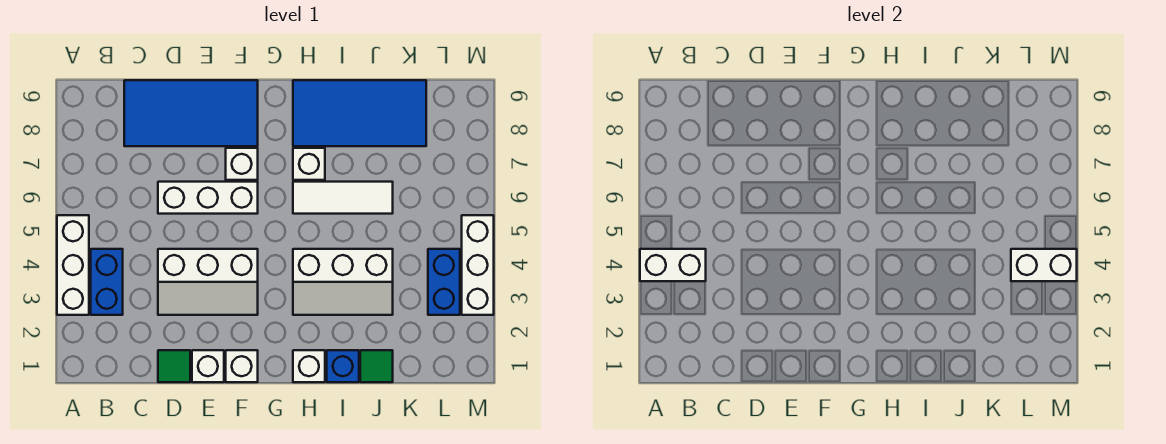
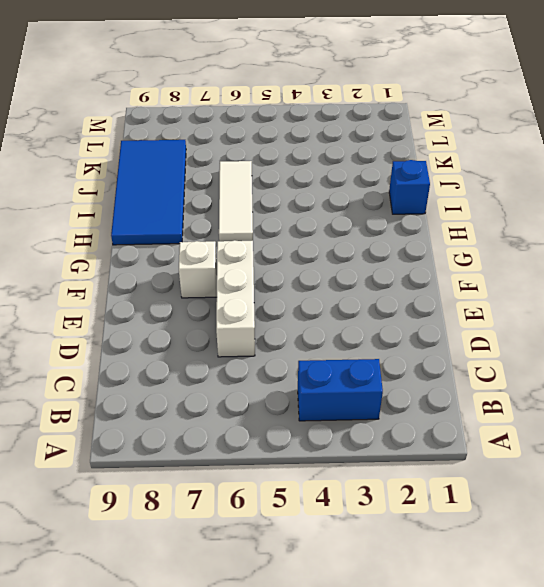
none -> white 1x3 brick [57,215,89,315]
none -> blue 2x4 tile [124,80,258,146]
none -> green 1x1 tile [158,350,190,382]

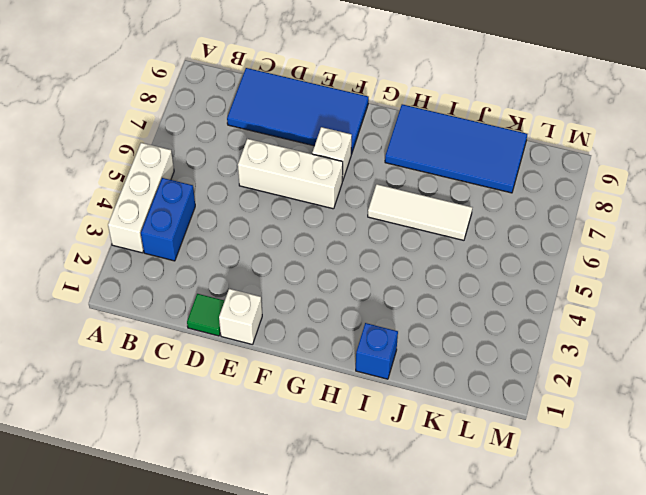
none -> white 2x3 slope [158,249,258,315]
none -> white 1x1 brick [226,350,258,382]
none -> white 1x1 brick [293,350,325,382]

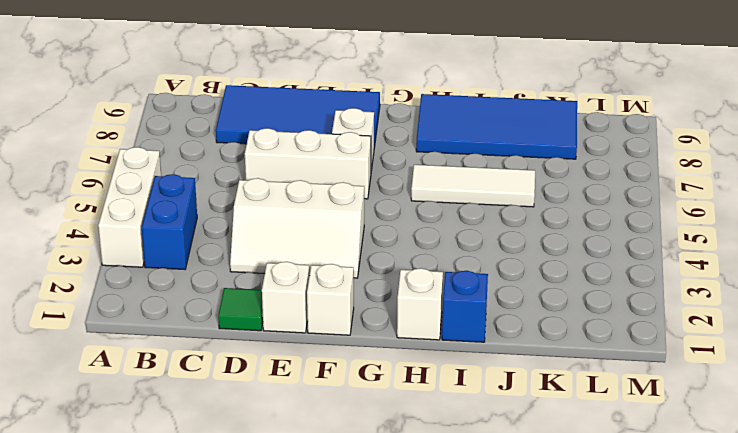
none -> white 2x3 slope [293,249,393,315]
none -> white 1x1 brick [293,148,325,180]
none -> green 1x1 tile [360,350,393,382]

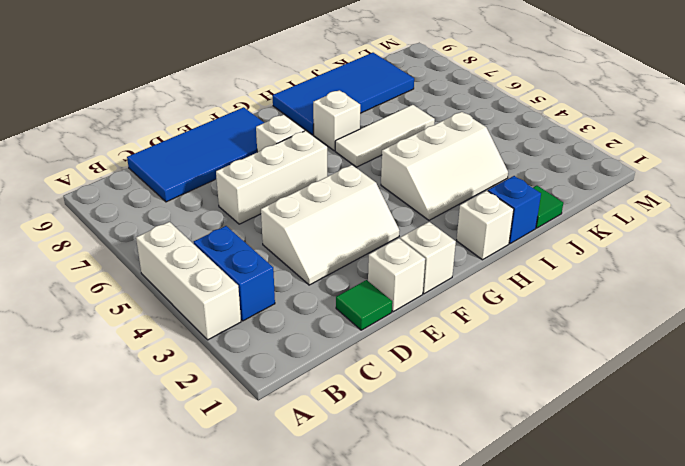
none -> blue 1x2 brick [428,249,460,315]
none -> white 1x3 brick [462,215,494,315]
none -> white 1x2 brick [640,249,706,281]

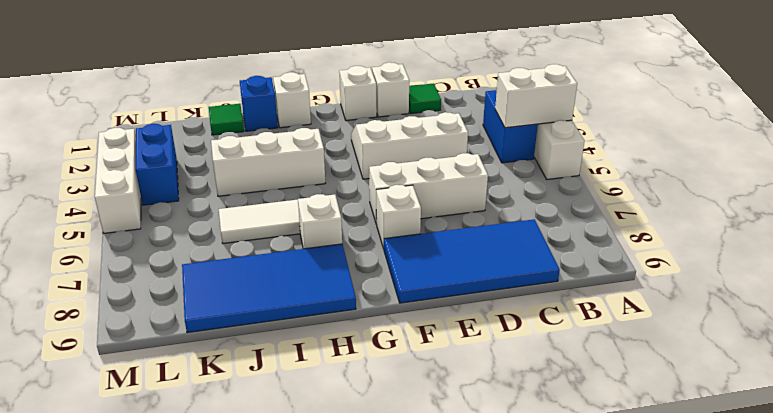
none -> white 1x2 brick [1011,249,1077,281]

